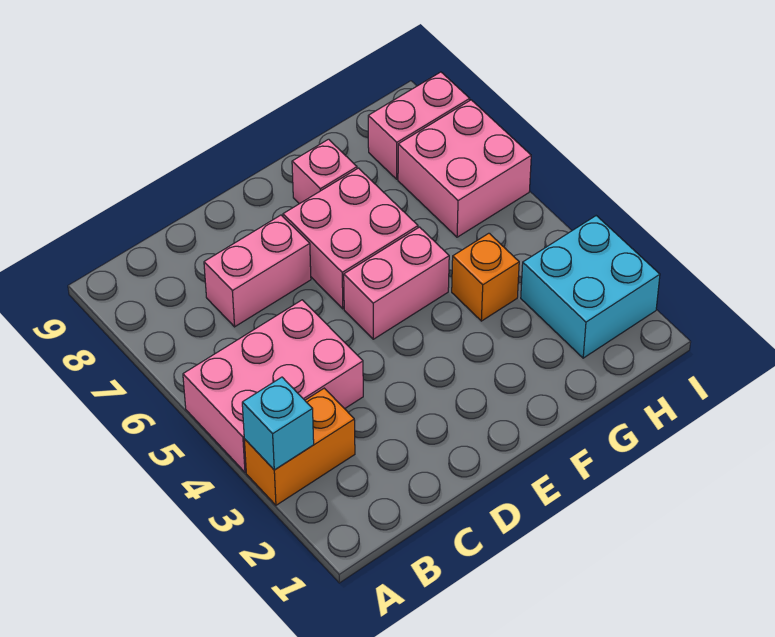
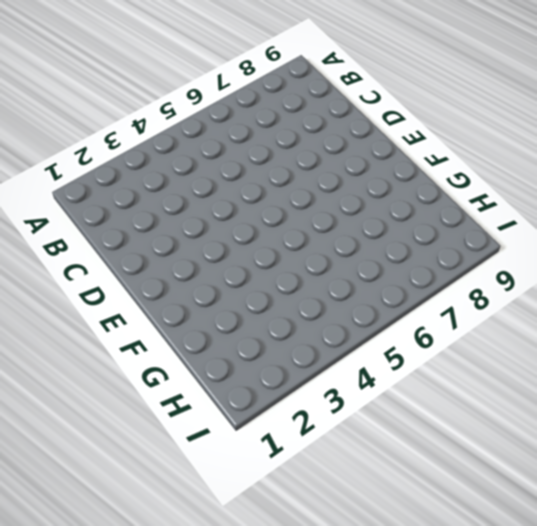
none -> orange 1x2 brick [244,388,355,505]
none -> pink 2x3 brick [183,300,363,472]

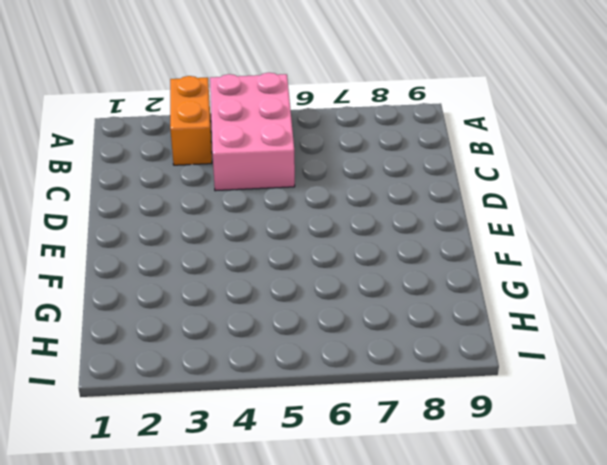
none -> pink 1x2 brick [204,215,311,327]
none -> pink 1x2 brick [344,227,449,339]

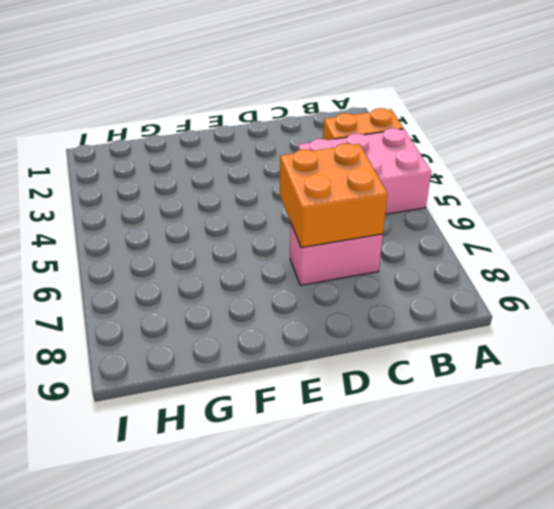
orange 2x2 brick [280,143,387,248] -> none
none -> pink 1x2 brick [344,227,449,339]
none -> pink 2x2 brick [283,168,418,309]

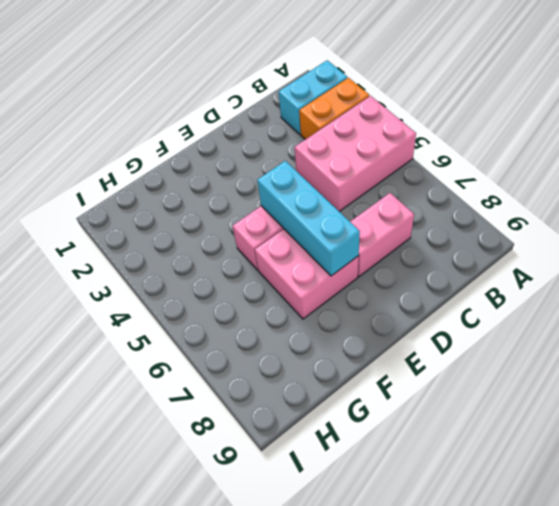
cyan 1x2 brick [279,60,347,135] -> none
cyan 1x3 brick [257,161,360,276] -> none
none -> pink 1x1 brick [292,139,357,204]
none -> orange 1x1 brick [452,233,519,321]

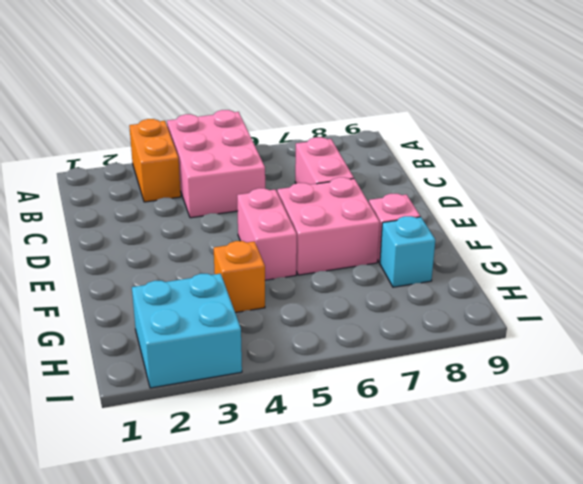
cyan 1x1 brick [380,216,435,287] -> cyan 1x1 brick moved to [242,377,314,470]
none -> pink 2x2 brick [398,100,531,237]
none -> pink 1x2 brick [368,72,470,179]

